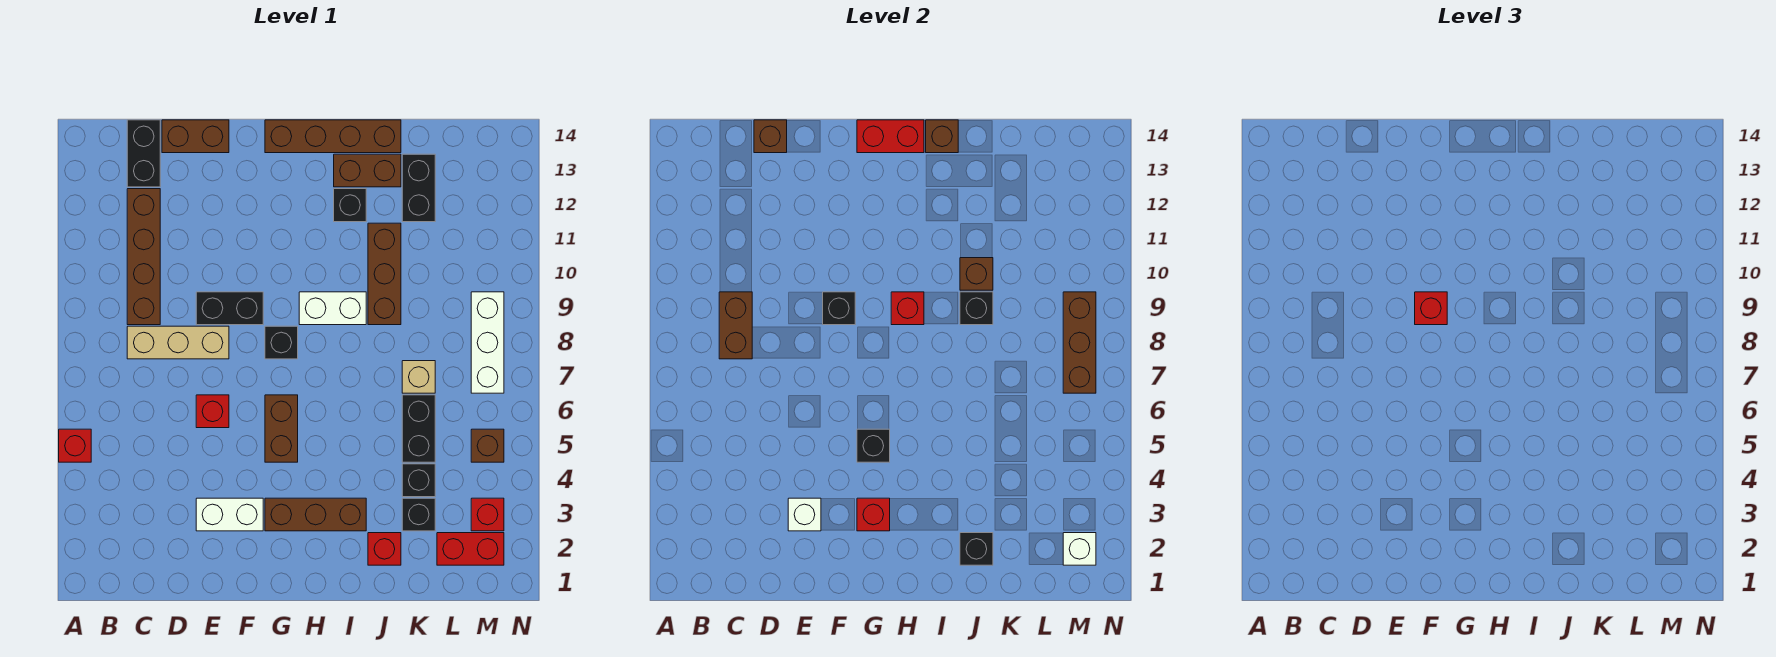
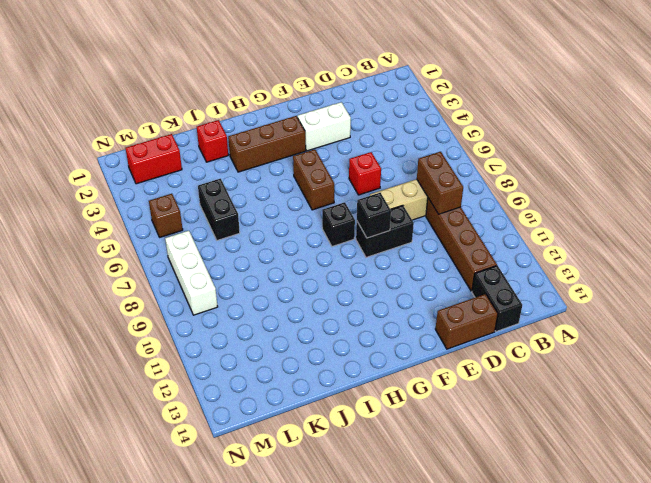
none -> red 1x1 brick [59,429,91,462]
none -> brown 1x4 brick [265,120,401,153]
none -> white 1x2 brick [299,292,366,325]
none -> black 1x1 brick [334,189,366,222]

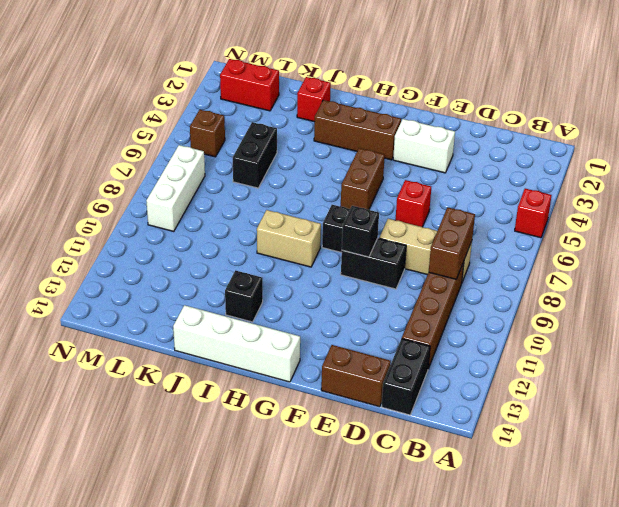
white 1x4 brick [173,305,300,382] -> brown 1x4 brick [265,120,401,153]
tan 1x2 brick [257,210,321,267] -> white 1x2 brick [299,292,366,325]
none -> brown 1x2 brick [334,154,401,187]
none -> brown 1x3 brick [368,223,401,325]
none -> black 1x1 brick [402,498,435,531]
none -> black 1x1 brick [402,464,435,497]

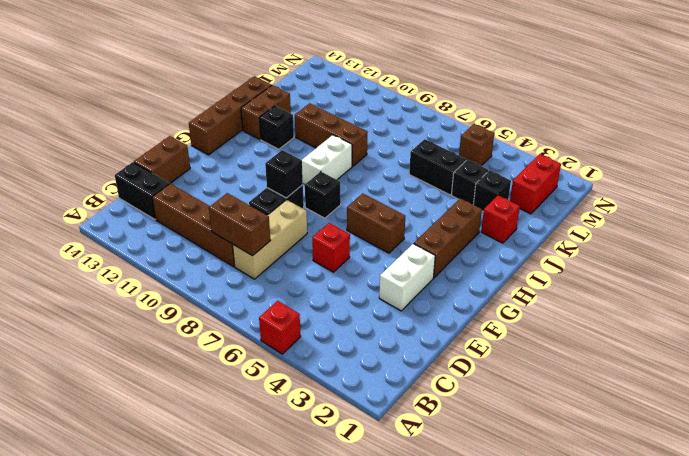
none -> tan 1x1 brick [402,361,435,393]
none -> black 1x2 brick [402,154,435,222]
none -> red 1x1 brick [471,498,504,531]
none -> white 1x3 brick [471,292,504,393]

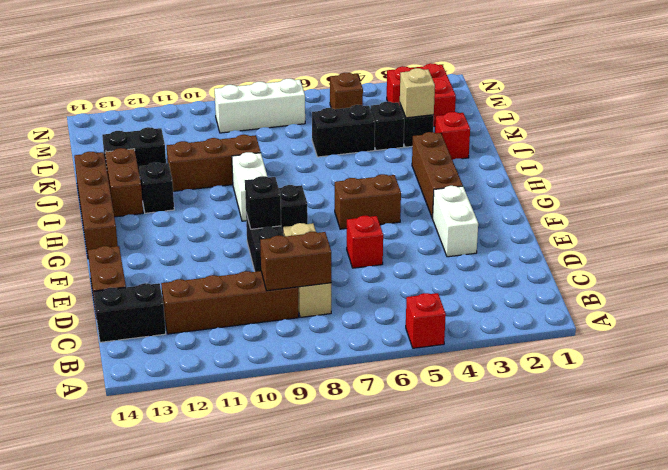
tan 1x1 brick [400,68,435,118] -> tan 1x1 brick moved to [402,361,435,393]
none -> brown 1x1 brick [754,120,787,153]
none -> white 1x1 brick [788,498,821,531]
none -> red 1x1 brick [857,498,890,531]
none -> black 1x1 brick [857,429,890,462]

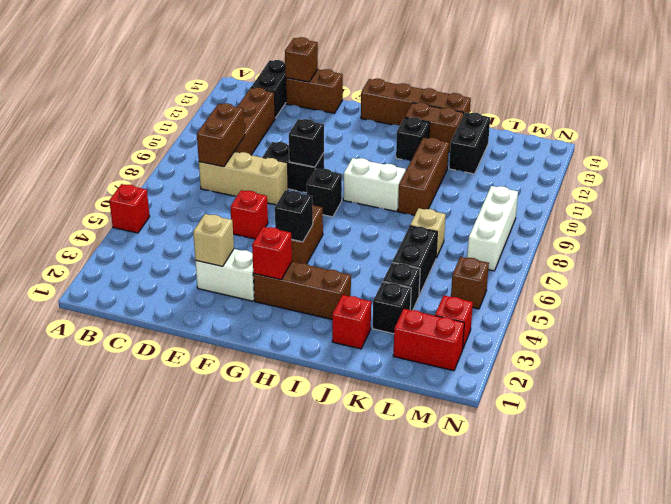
tan 1x1 brick [193,214,234,266] -> white 1x1 brick [788,498,821,531]
none -> red 1x2 brick [857,120,924,153]
none -> red 1x1 brick [891,292,924,325]
none -> brown 1x1 brick [926,120,958,153]
none -> black 1x1 brick [960,533,993,565]

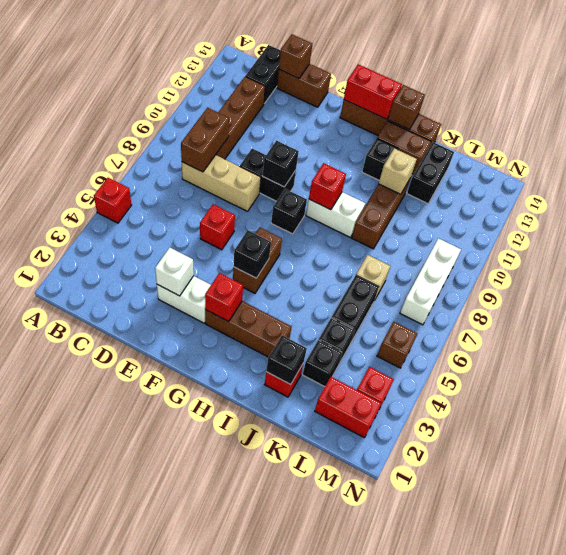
tan 1x1 brick [379,148,417,194] -> none
none -> black 1x1 brick [960,292,993,325]
none -> brown 1x1 brick [960,258,993,290]
none -> white 1x1 brick [1063,533,1096,565]
none -> brown 1x3 brick [1063,292,1096,393]

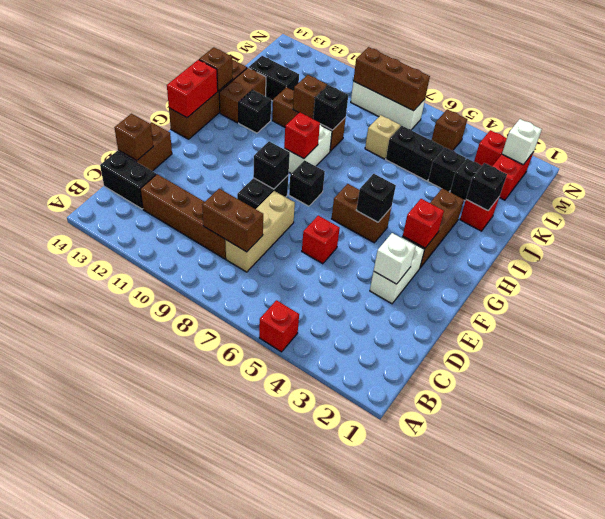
none -> red 1x1 brick [1415,292,1447,325]

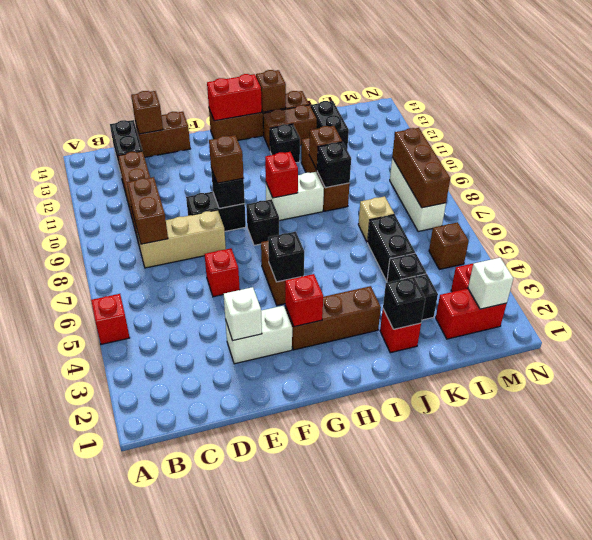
brown 1x1 brick [209,135,244,183] -> red 1x1 brick [1415,292,1447,325]

